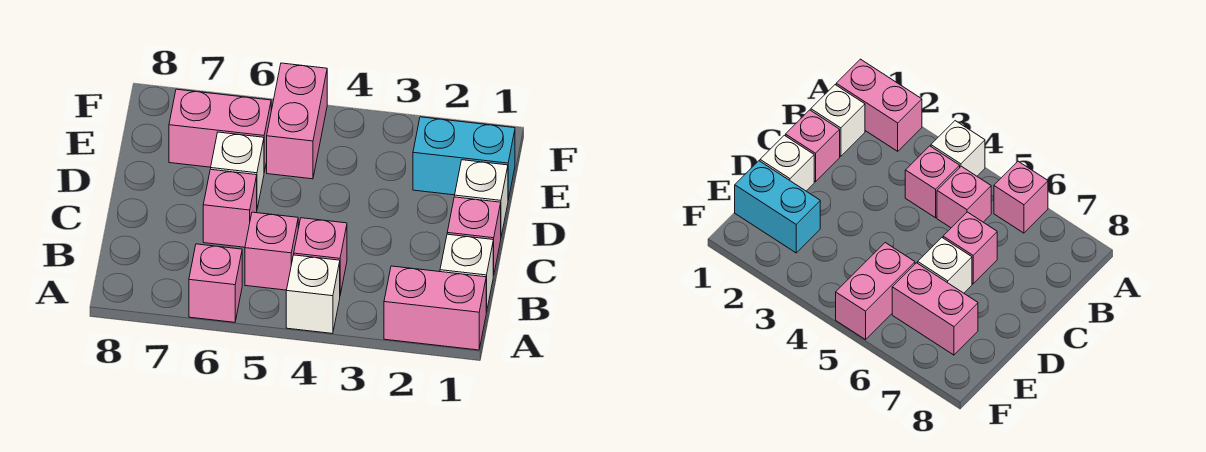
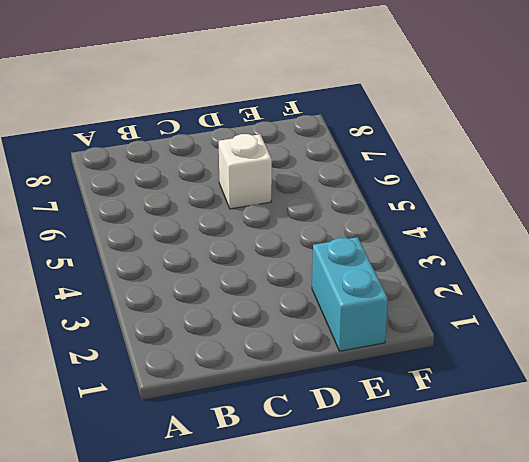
none -> pink 1x2 brick [384,266,486,350]
none -> white 1x1 brick [286,255,340,334]
none -> pink 1x1 brick [189,244,242,322]

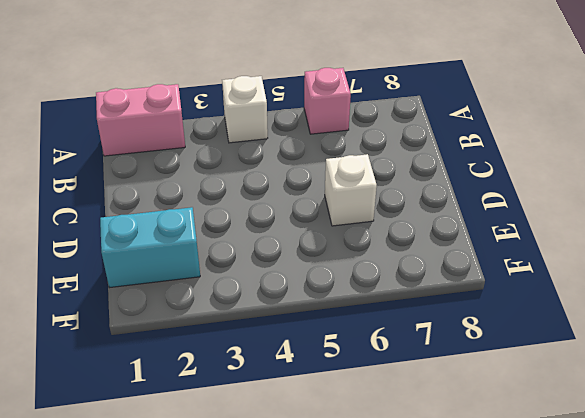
none -> white 1x1 brick [440,234,493,313]
none -> pink 1x1 brick [294,218,347,294]
none -> pink 1x1 brick [245,212,298,290]

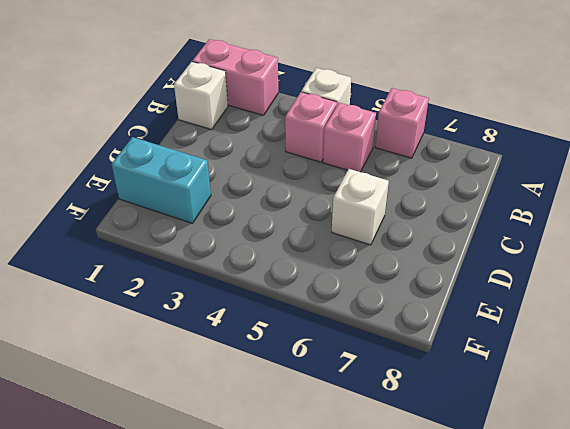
none -> pink 1x1 brick [447,197,501,275]
none -> pink 1x1 brick [203,169,257,247]
none -> white 1x1 brick [455,160,508,236]

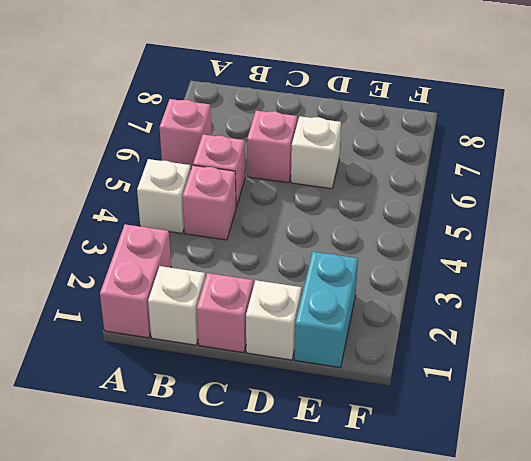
none -> pink 1x2 brick [267,63,327,179]
none -> pink 1x2 brick [169,89,271,172]

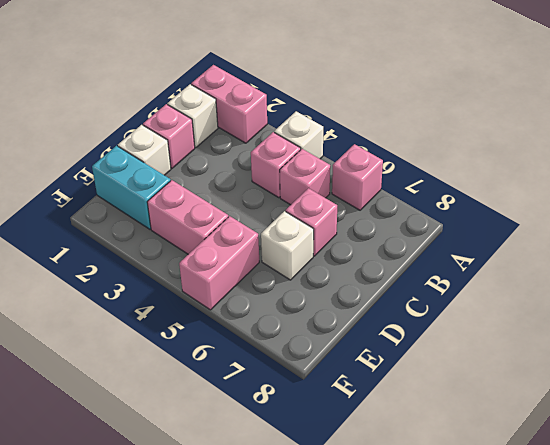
pink 1x2 brick [147,180,228,254] -> pink 1x2 brick moved to [169,89,271,172]

